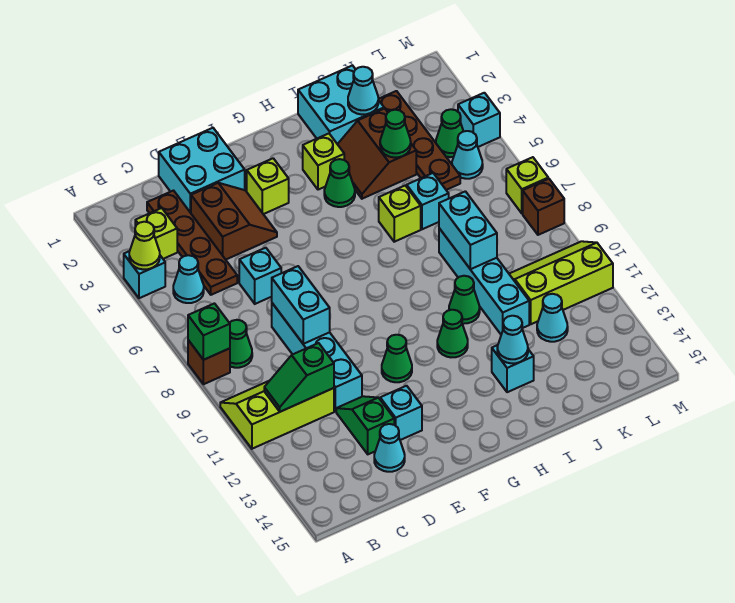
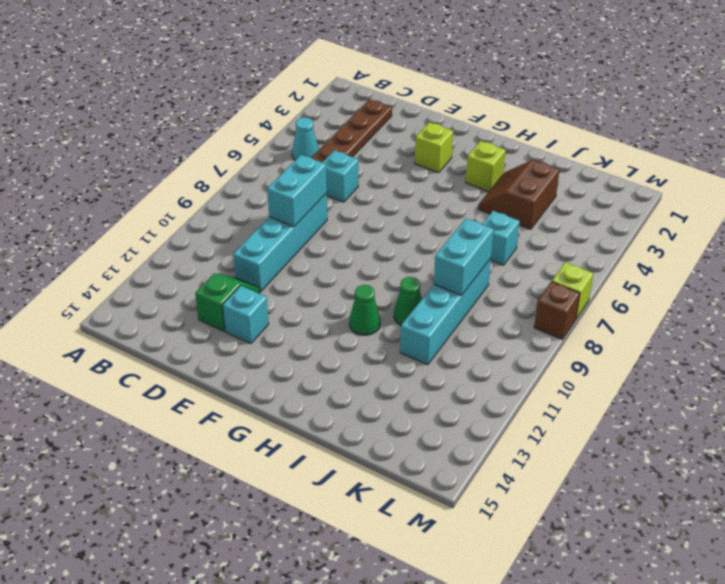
none -> cyan 1x1 brick [124,251,165,298]
none -> brown 1x1 brick [188,340,230,384]
none -> lime 2x3 slope [220,381,334,449]
none -> lime 1x1 brick [135,208,177,259]

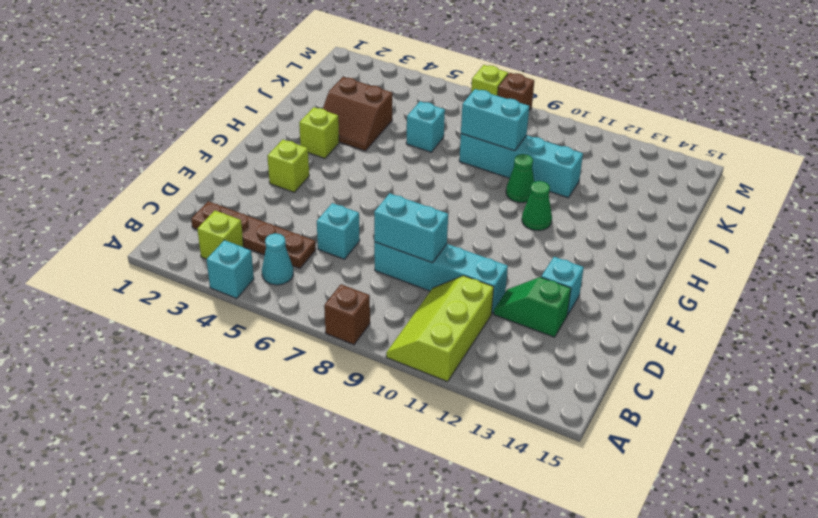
none -> green 1x1 cone [230,320,252,368]
none -> cyan 2x2 brick [159,128,245,213]
none -> brown 2x2 slope [191,183,277,260]
none -> cyan 1x1 cone [374,424,405,472]

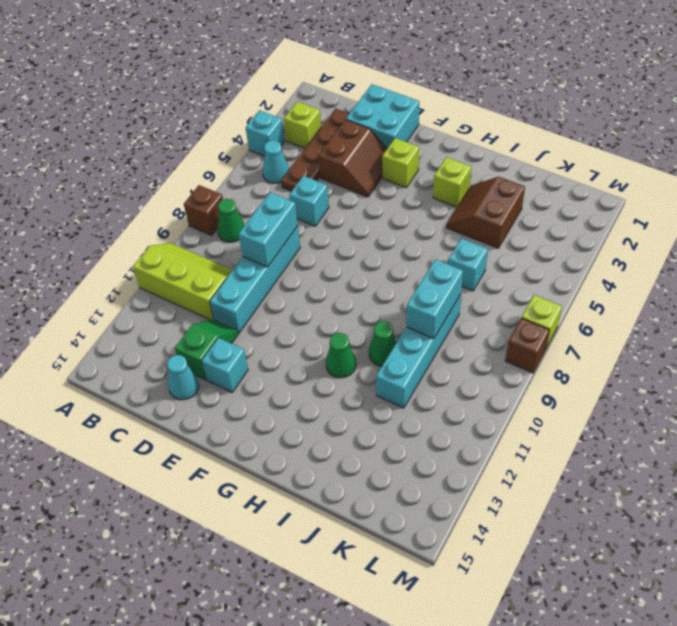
none -> green 1x1 cone [382,335,412,382]
none -> green 1x1 cone [324,159,355,207]
none -> cyan 2x2 brick [298,66,384,144]
none -> lime 1x1 brick [379,186,421,242]

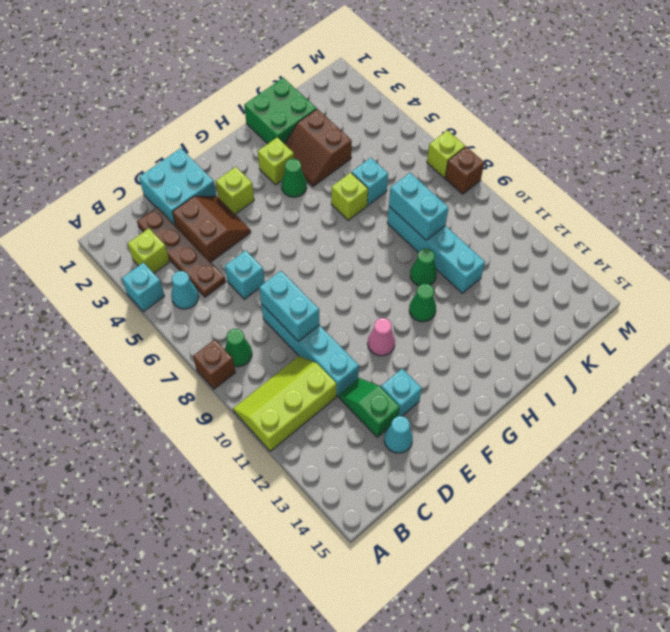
pink 1x1 cone [368,318,395,356] -> green 1x1 cone [382,335,412,382]
green 2x2 brick [244,78,317,144] -> cyan 2x2 brick [298,66,384,144]
none -> cyan 1x1 brick [492,345,534,392]
none -> brown 1x4 plate [378,91,460,190]
none -> lime 2x3 slope [509,241,613,324]
none -> cyan 1x1 cone [537,294,568,342]

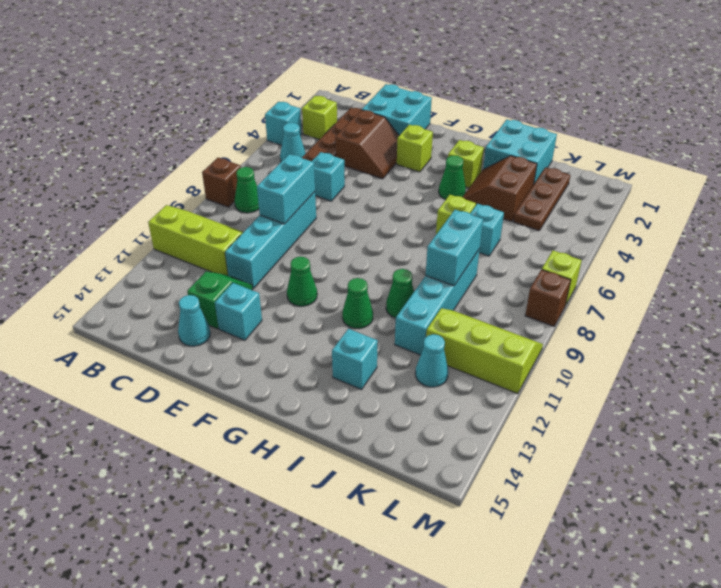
brown 1x3 plate [513,167,570,231] -> brown 1x4 plate [378,91,460,190]
none -> green 1x1 cone [436,109,464,157]
none -> cyan 1x1 cone [452,131,483,179]
none -> cyan 1x1 brick [458,93,500,147]
none -> lime 1x1 cone [129,222,160,269]

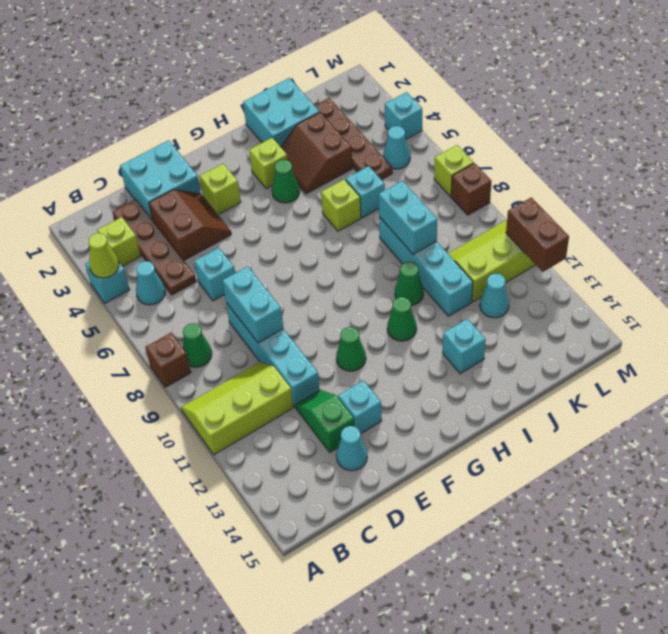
brown 1x2 brick [506,197,569,272] -> none
none -> green 1x1 cone [436,109,464,157]
none -> green 1x1 brick [188,303,230,360]
none -> green 1x2 slope [264,343,334,412]
none -> cyan 1x1 cone [497,316,528,363]

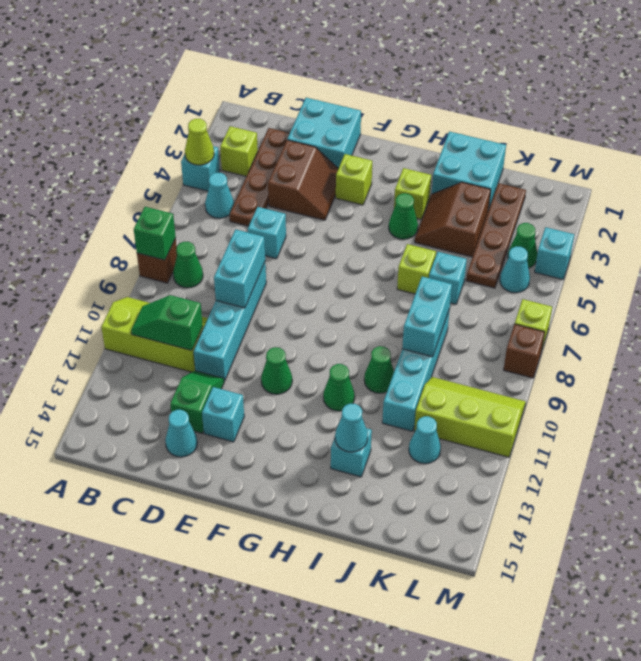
none -> cyan 1x1 cone [348,67,378,115]
none -> green 1x1 cone [380,110,411,157]

